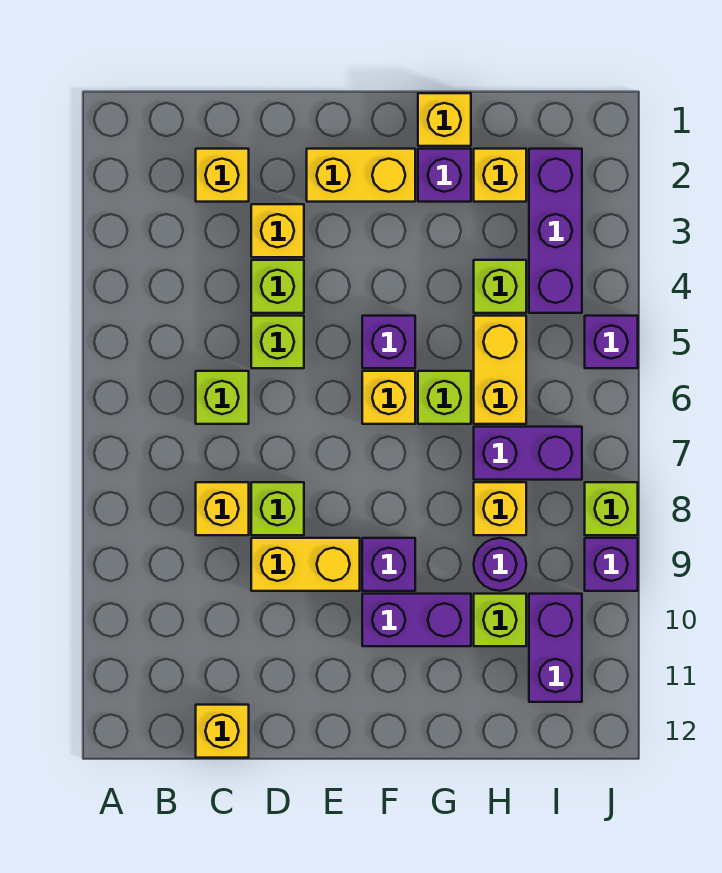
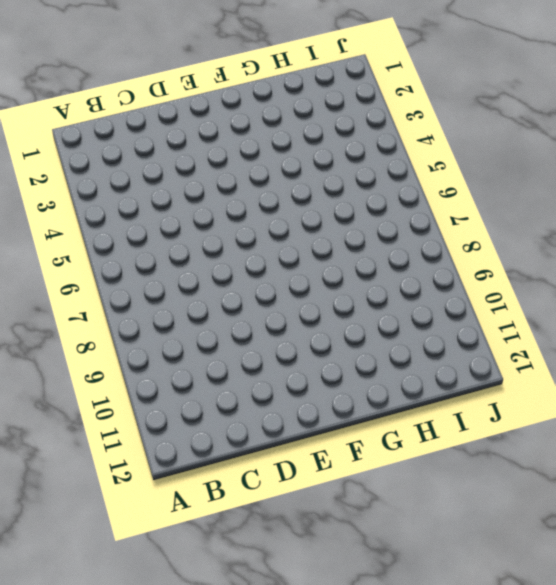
none -> yellow 1x1 brick [196,149,249,202]
none -> lime 1x1 brick [196,371,249,424]
none -> yellow 1x1 brick [196,482,249,535]

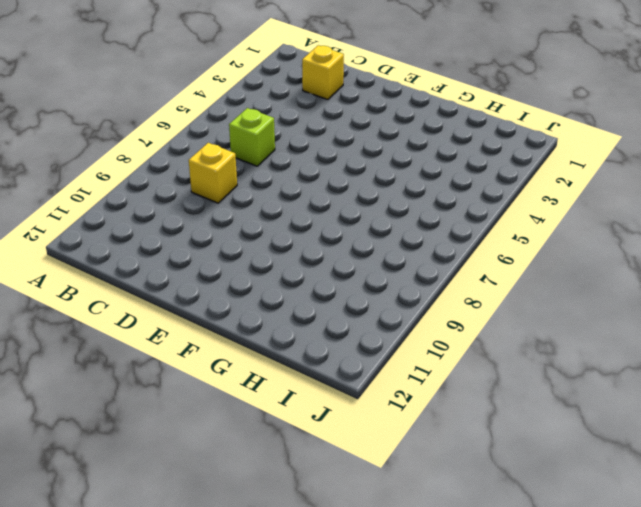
none -> yellow 1x1 brick [196,705,249,758]
none -> yellow 1x1 brick [251,204,304,257]
none -> lime 1x1 brick [251,260,304,313]

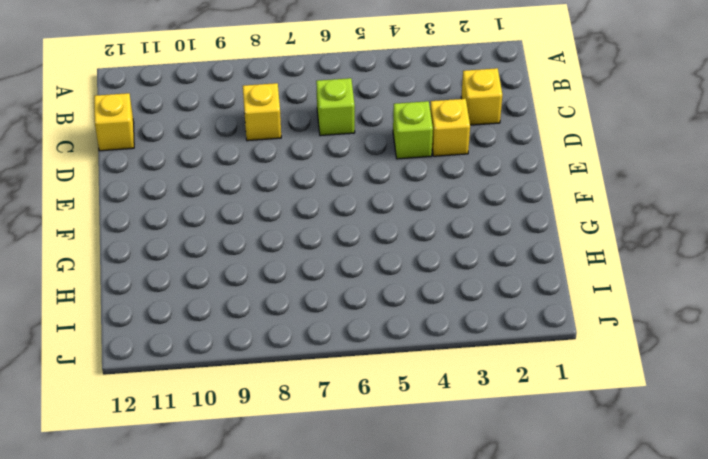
none -> lime 1x1 brick [251,316,304,368]
none -> lime 1x1 brick [251,482,304,535]
none -> yellow 1x2 brick [251,538,360,591]

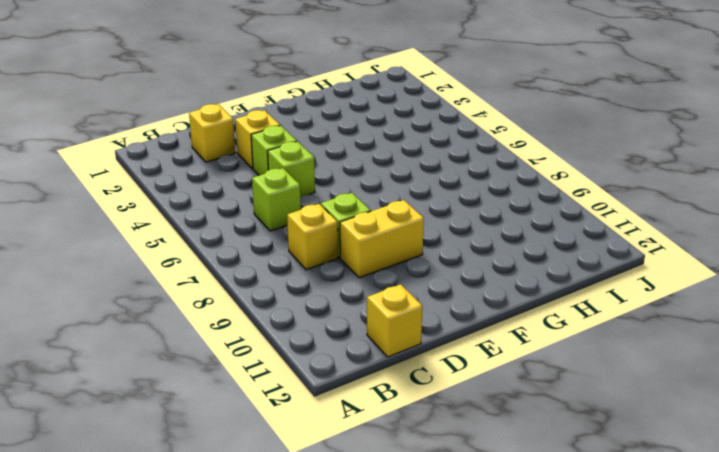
none -> yellow 1x2 brick [307,149,415,202]
none -> purple 1x1 brick [362,316,415,368]
none -> yellow 1x1 brick [362,371,415,424]

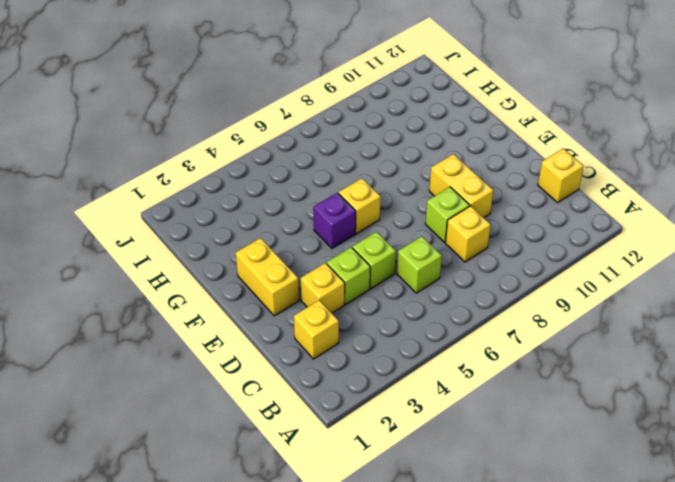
none -> purple 1x1 brick [362,538,415,591]
none -> purple 1x2 brick [362,594,471,646]
none -> yellow 1x1 brick [418,93,471,146]

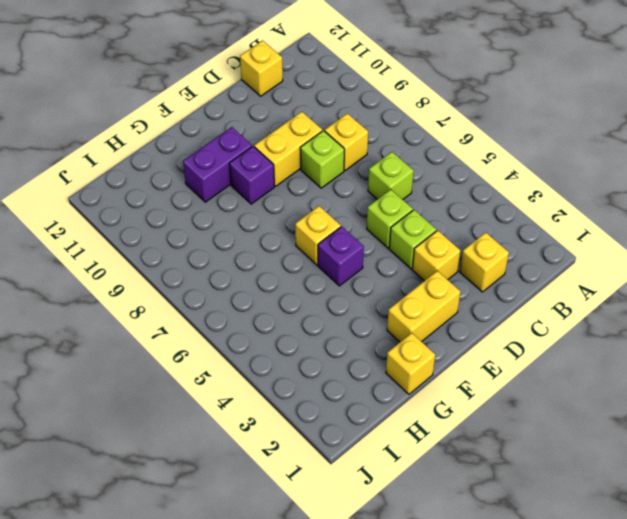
none -> purple 1x1 brick [418,149,471,202]
none -> lime 1x1 brick [418,371,471,424]
none -> yellow 1x1 brick [474,149,526,202]

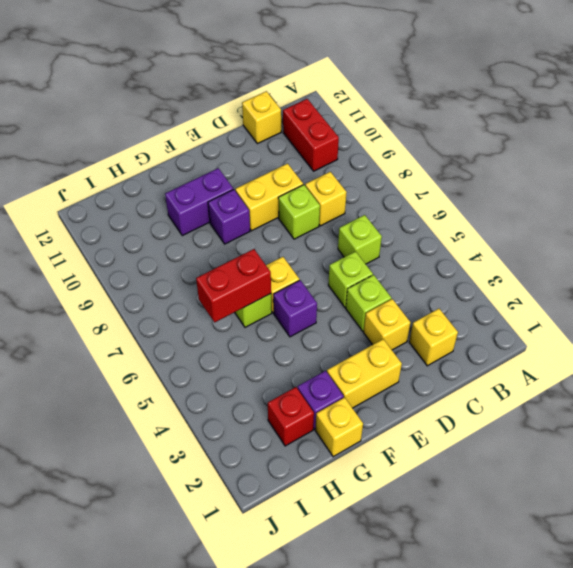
red 1x2 brick [283,99,339,171] -> none
red 1x2 brick [196,249,271,323] -> none
red 1x1 brick [268,387,314,446] -> yellow 1x1 brick [474,149,526,202]
none -> lime 1x1 brick [474,260,526,313]
none -> yellow 1x2 brick [474,316,526,424]
none -> purple 1x2 brick [474,427,582,480]

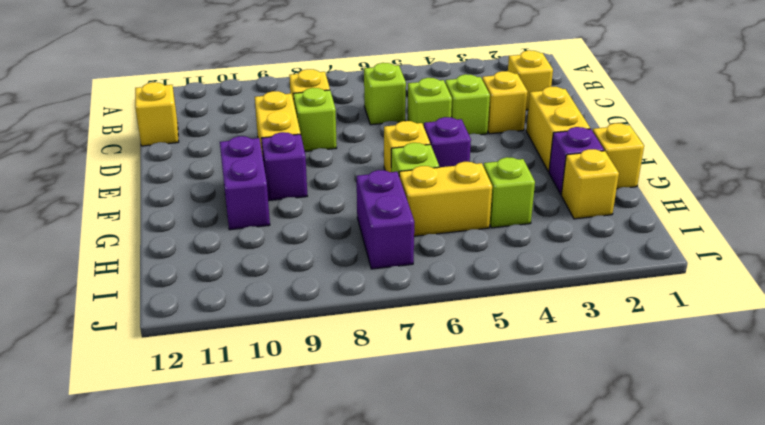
none -> yellow 1x1 brick [474,482,526,535]
none -> purple 1x1 round brick [474,538,526,591]
none -> lime 1x1 brick [474,594,526,646]

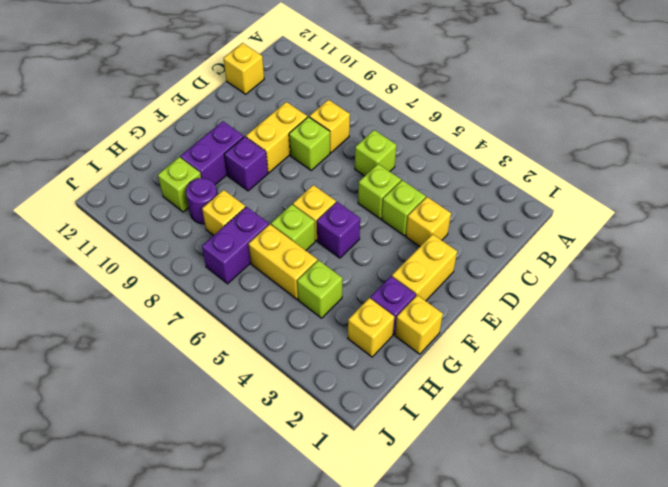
none -> yellow 1x1 brick [196,149,249,202]
none -> purple 1x3 brick [529,149,582,313]
none -> purple 1x2 brick [529,594,582,702]

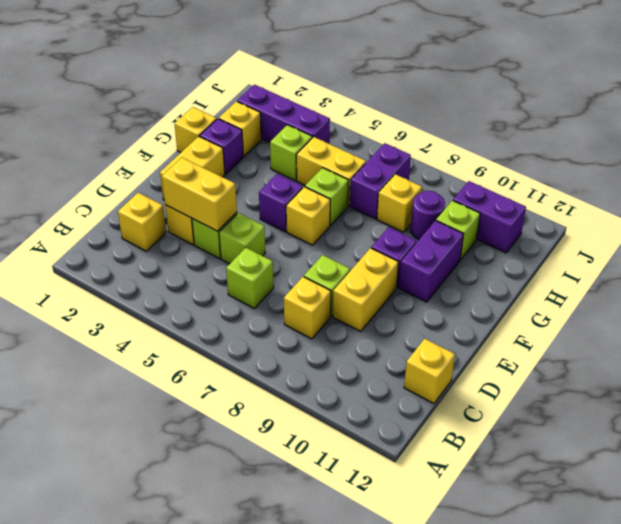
yellow 1x2 brick [162,158,237,231] -> none
none -> purple 1x1 brick [585,316,638,368]
none -> lime 1x1 brick [585,482,638,535]
none -> purple 1x1 brick [585,538,638,591]

